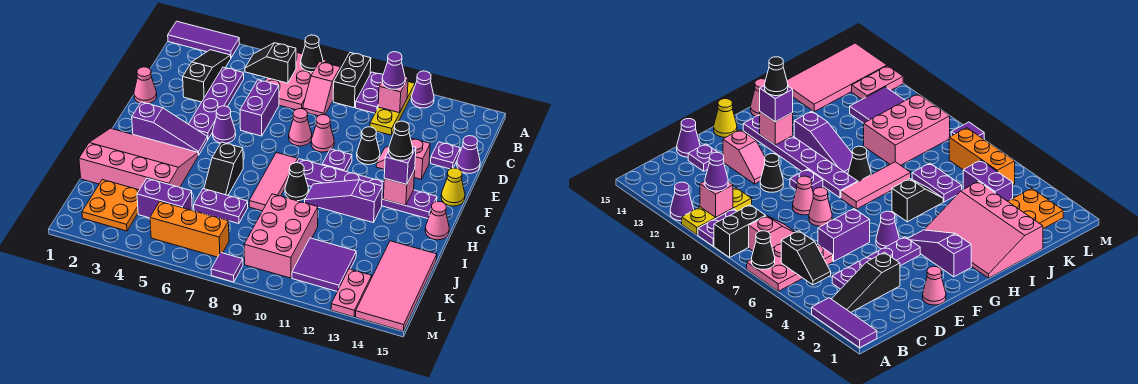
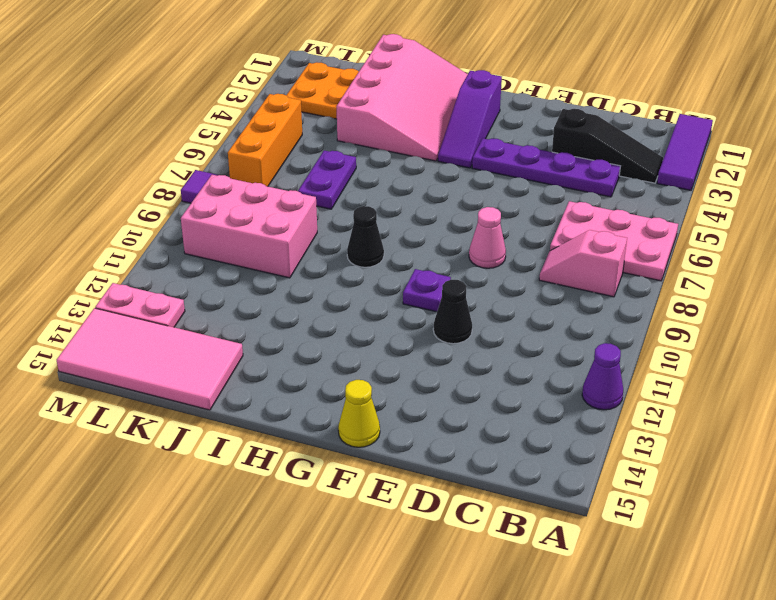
none -> black 1x2 brick [333,53,371,108]
none -> purple 1x2 plate [356,72,383,113]
none -> yellow 1x3 plate [370,82,415,135]
none -> purple 1x2 brick [240,80,279,136]

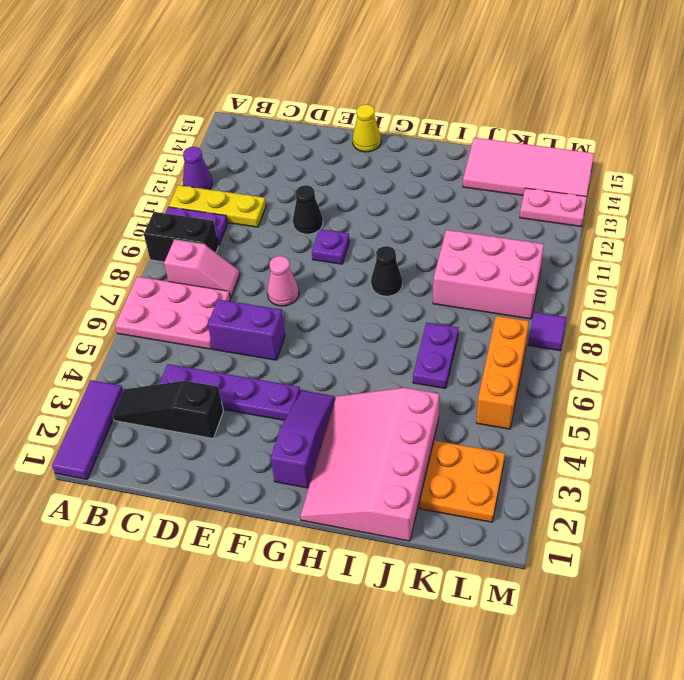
none -> purple 1x1 plate [431,142,460,169]
none -> purple 1x1 cone [457,136,480,173]
none -> pink 1x1 cone [134,67,157,104]
none -> pink 1x1 cone [311,115,334,152]

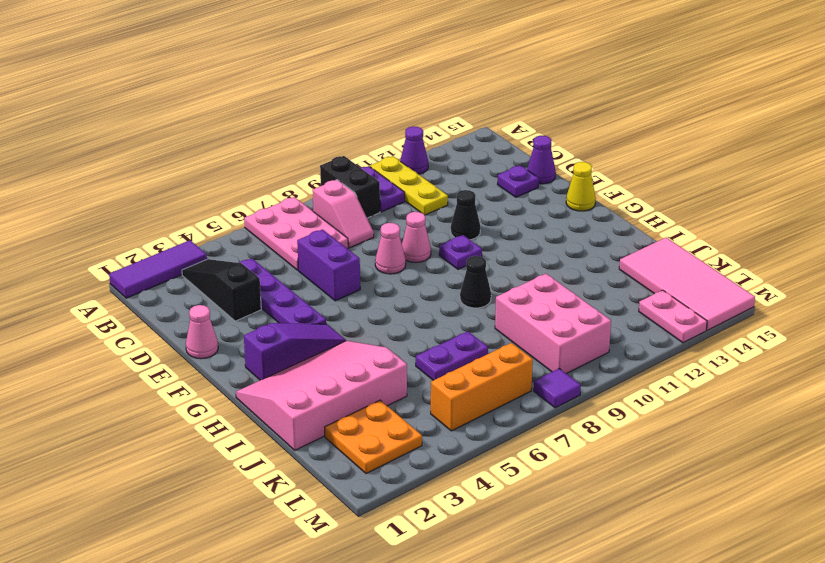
none -> pink 1x2 slope [376,138,430,179]
none -> purple 1x1 cone [213,106,236,143]
none -> pink 1x3 tile [249,153,298,211]
none -> purple 1x6 plate [297,159,437,219]

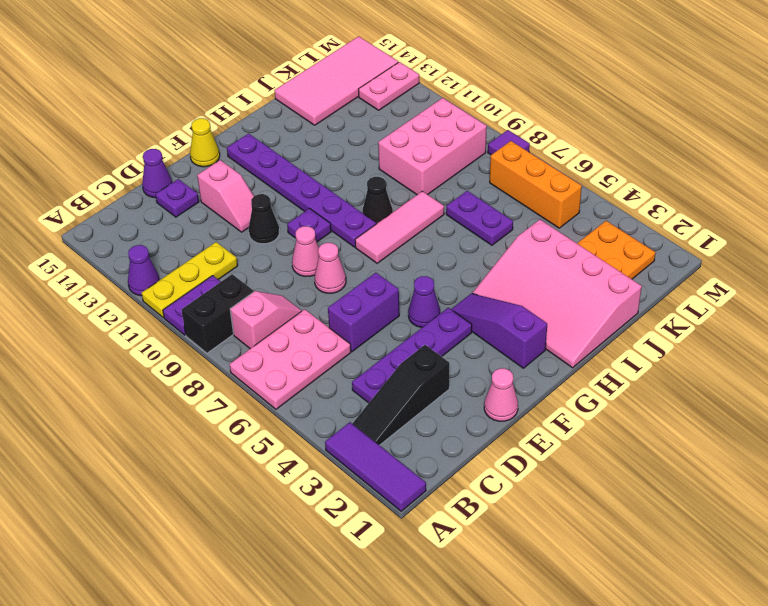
none -> black 1x2 slope [204,142,243,195]
none -> purple 1x3 slope [305,180,382,223]
none -> pink 1x1 cone [425,201,449,240]
none -> purple 1x2 brick [137,178,192,218]

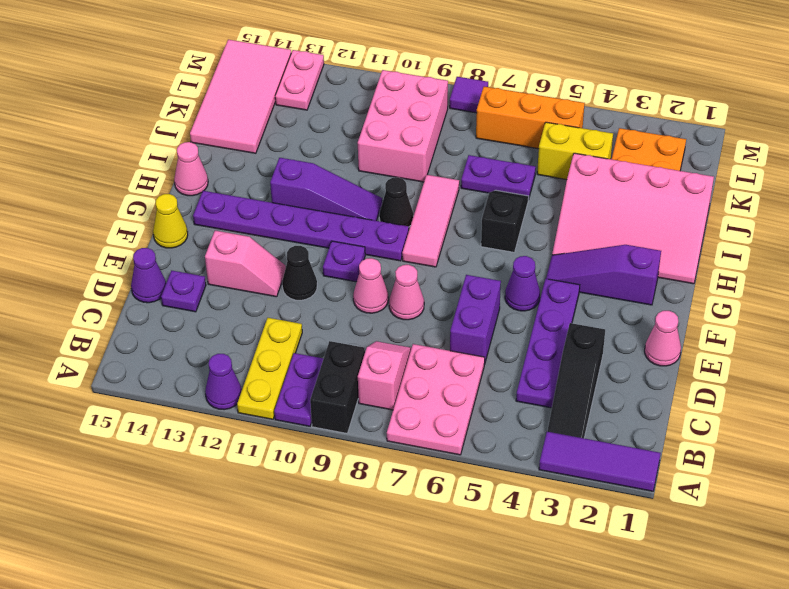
yellow 1x2 brick [537,122,613,180] -> purple 1x2 brick [137,178,192,218]
none -> purple 2x2 tile [292,238,356,291]
none -> black 1x1 cone [301,35,323,72]
none -> black 1x2 slope [245,43,296,83]
none -> pink 1x1 brick [378,77,408,113]

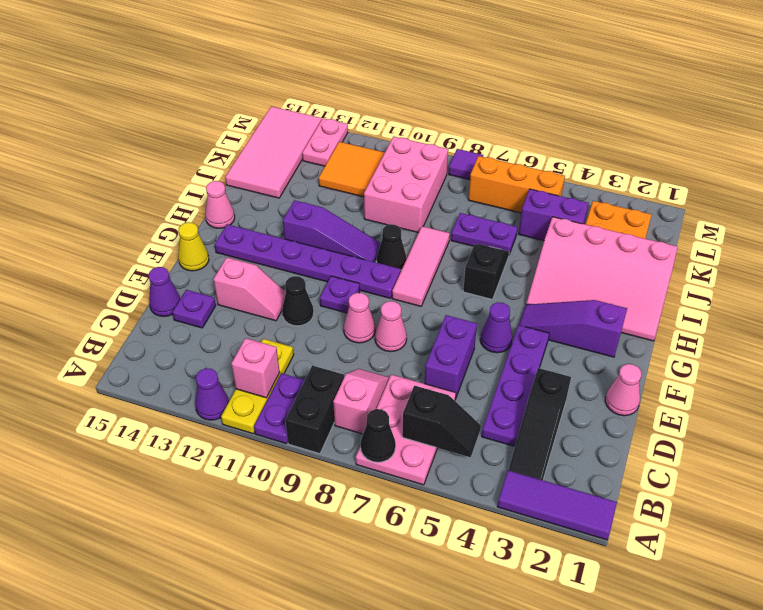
orange 2x2 tile [319,142,385,197] -> purple 2x2 tile [292,238,356,291]
none -> pink 1x1 brick [383,170,415,205]
none -> purple 1x1 cone [382,52,405,89]
none -> purple 1x1 brick [384,147,416,184]
none -> black 1x1 cone [389,121,413,160]

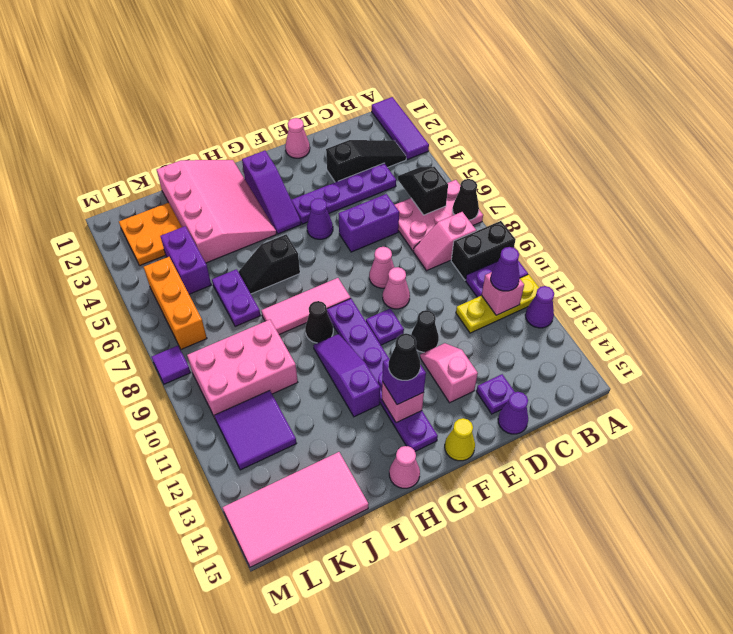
none -> pink 1x2 plate [331,269,372,317]

